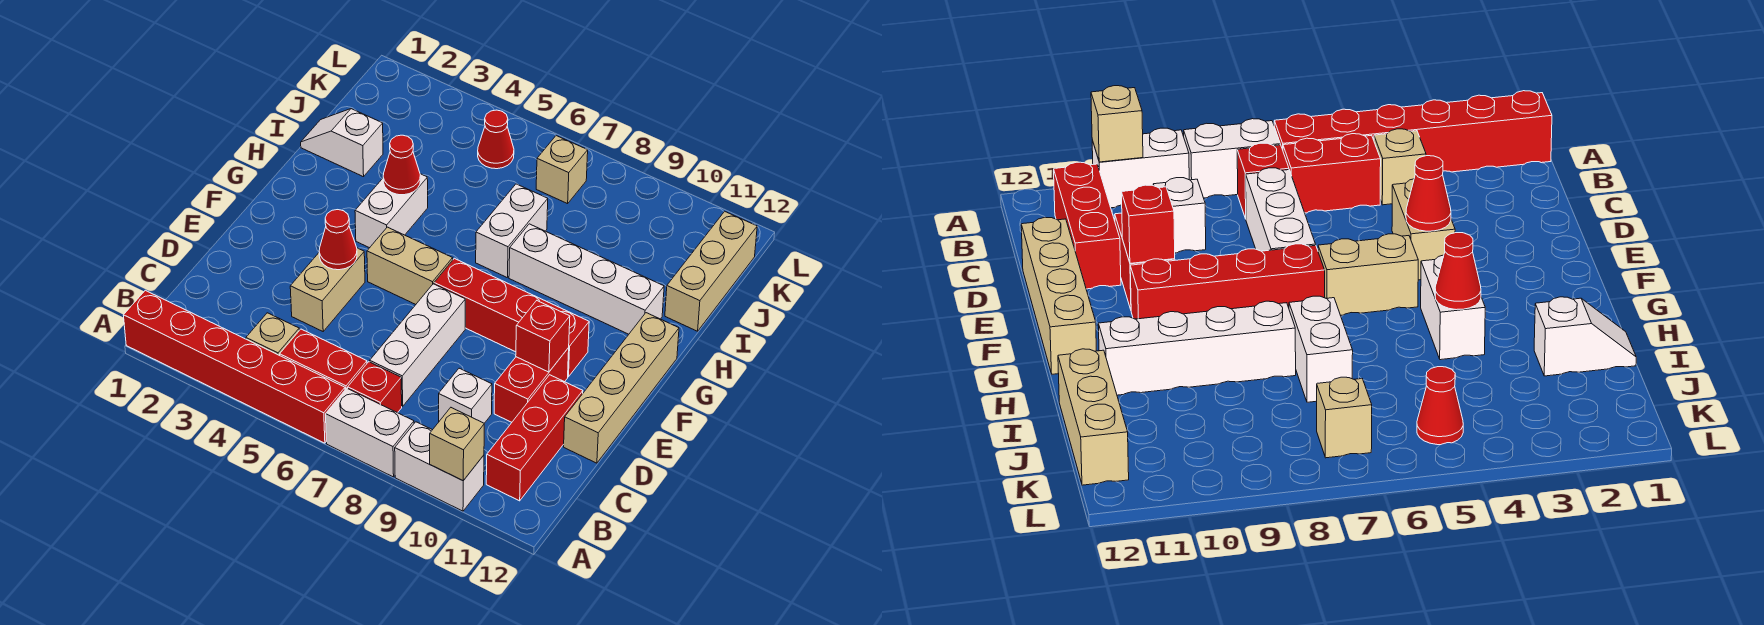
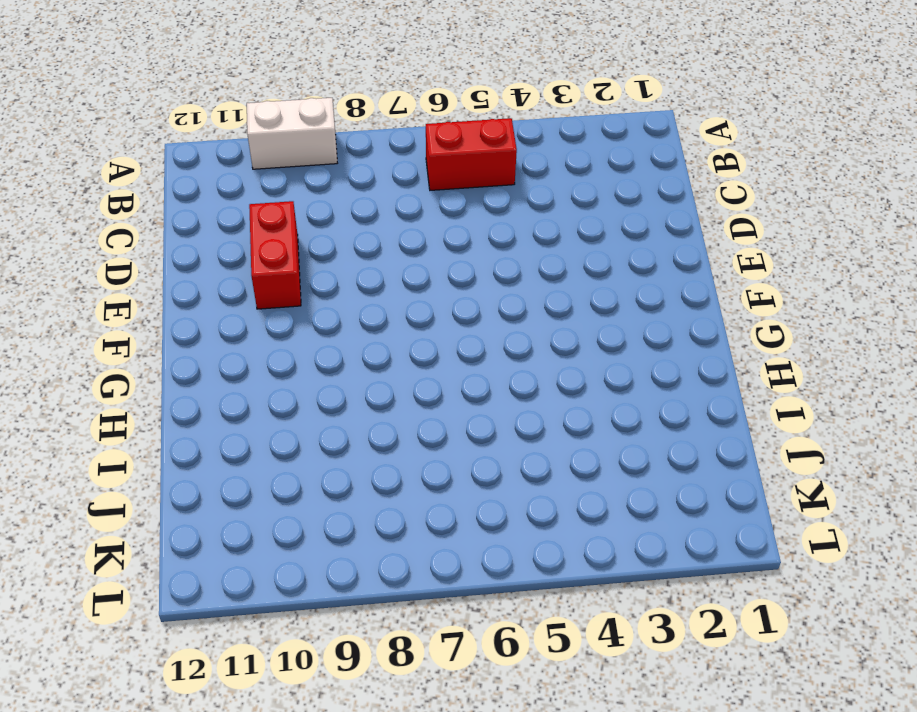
none -> red 1x6 brick [123,290,345,443]
none -> white 1x2 brick [326,388,414,477]
none -> tan 1x1 brick [246,313,299,355]

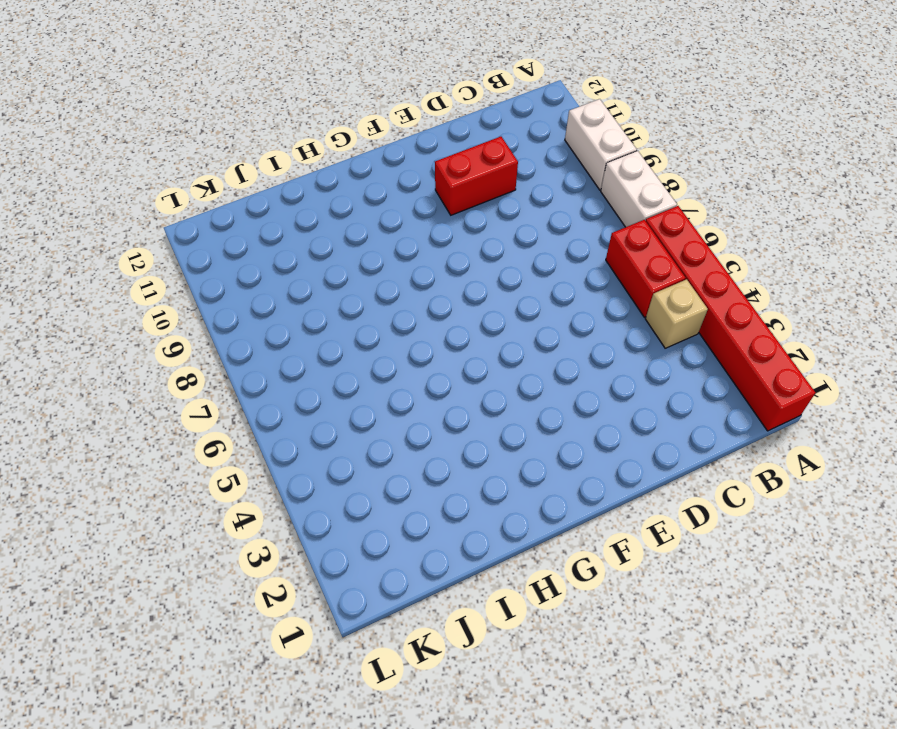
none -> red 1x1 brick [348,362,402,413]
none -> red 1x3 brick [486,375,583,501]
none -> white 1x3 brick [370,284,465,406]

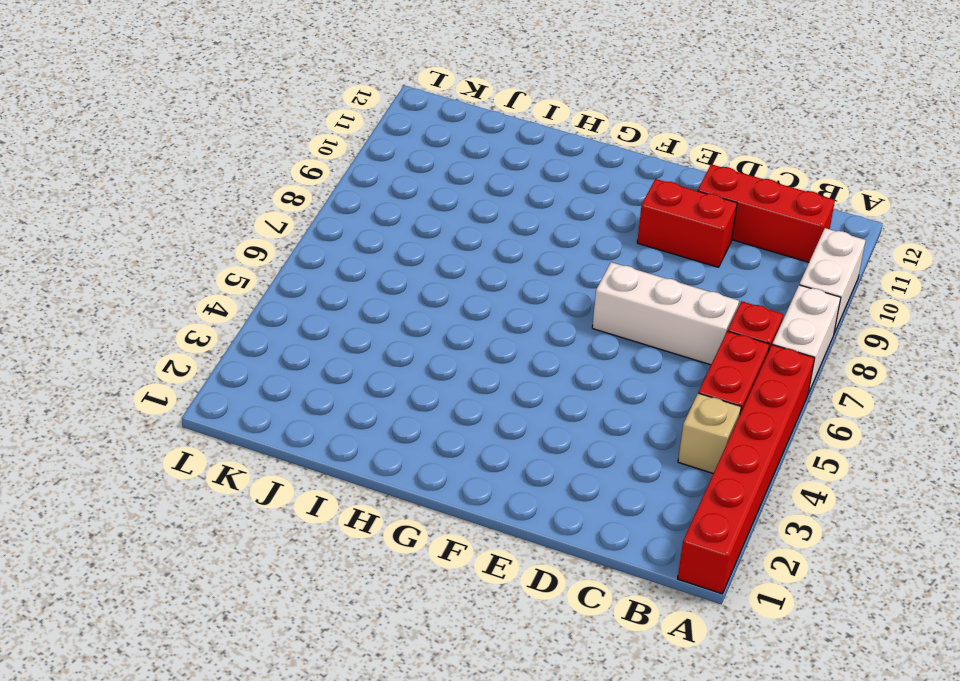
none -> white 1x1 brick [439,368,492,423]
none -> tan 1x2 brick [290,248,365,331]
none -> tan 1x4 brick [564,313,679,463]

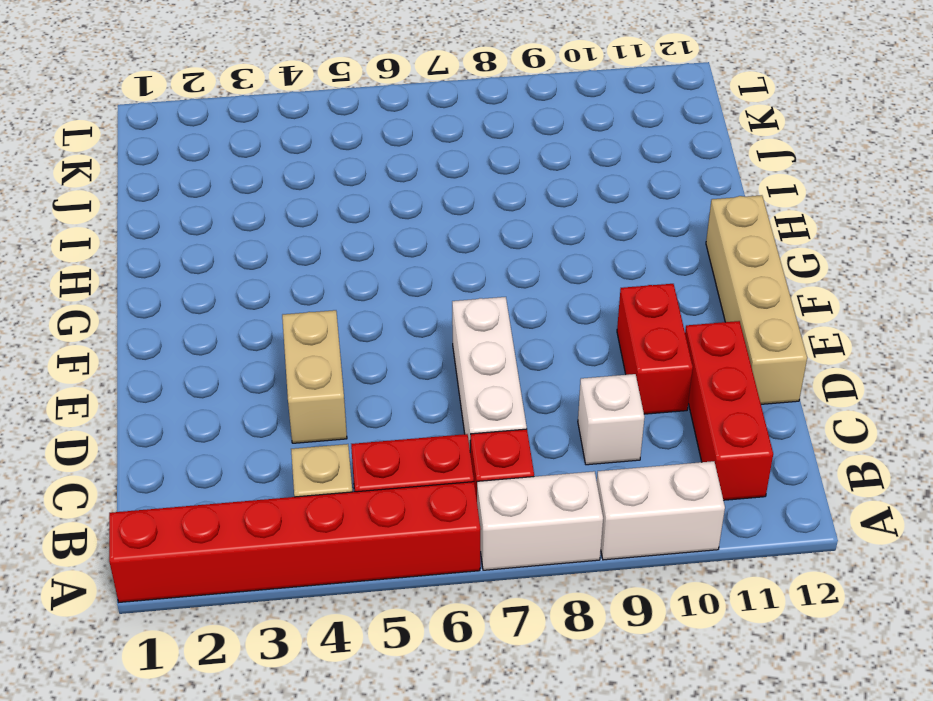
none -> tan 1x2 brick [367,227,453,304]
none -> red 1x4 brick [434,258,589,377]
none -> white 1x2 brick [355,174,428,248]

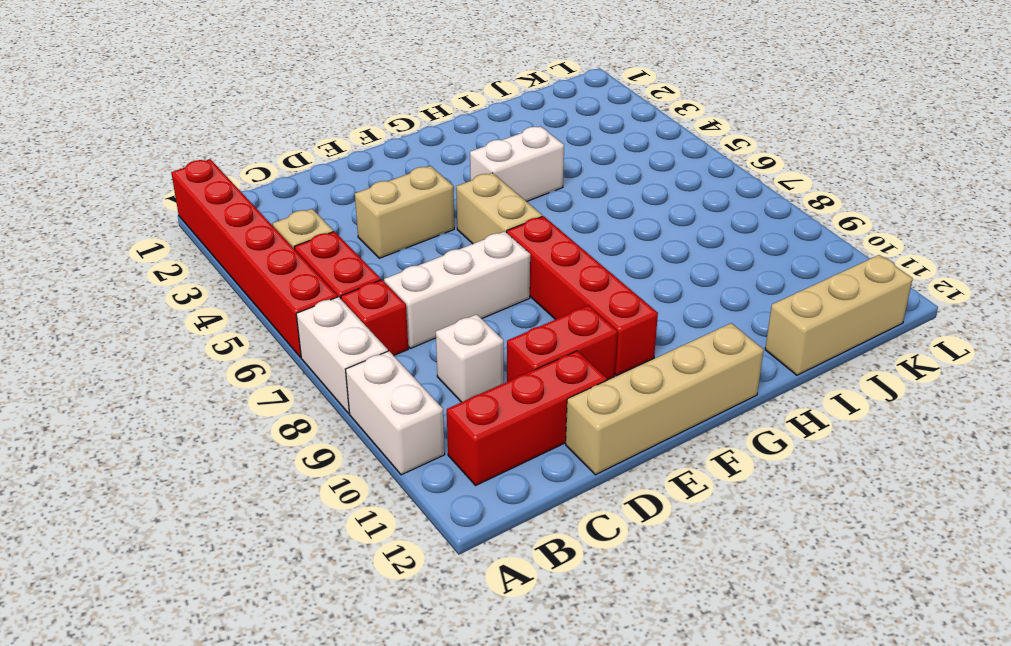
none -> white 1x2 brick [476,184,548,278]
none -> white 1x4 brick [509,224,664,334]
none -> white 1x2 slope [301,109,383,177]

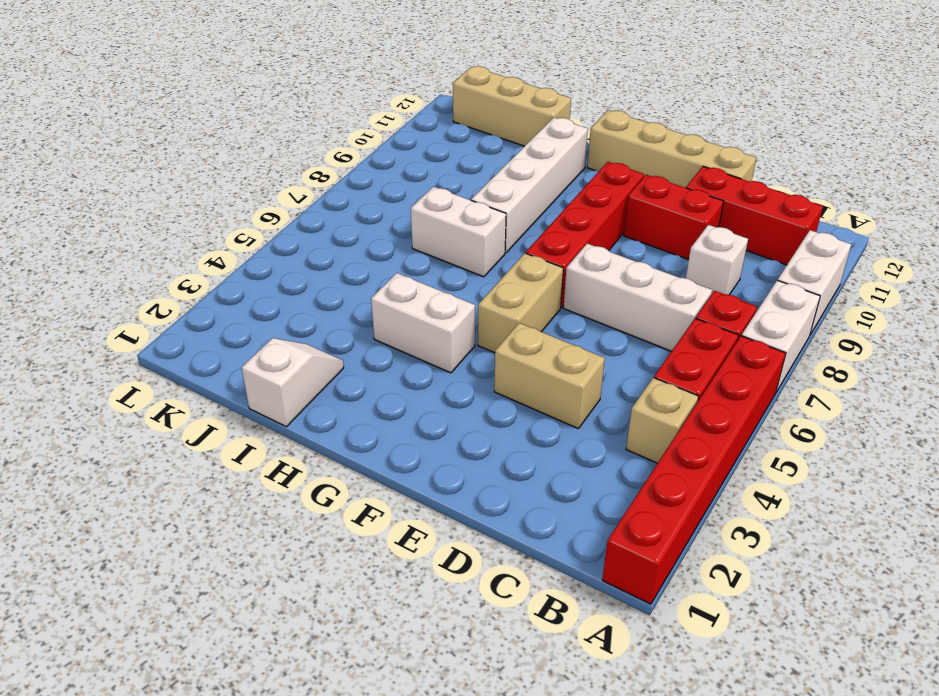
white 1x2 slope [242,338,344,427] -> white 1x2 slope turned to [301,109,383,177]
none -> red 1x1 cone [478,110,514,169]
none -> tan 1x1 brick [536,136,588,204]
none -> tan 1x1 brick [430,408,484,481]

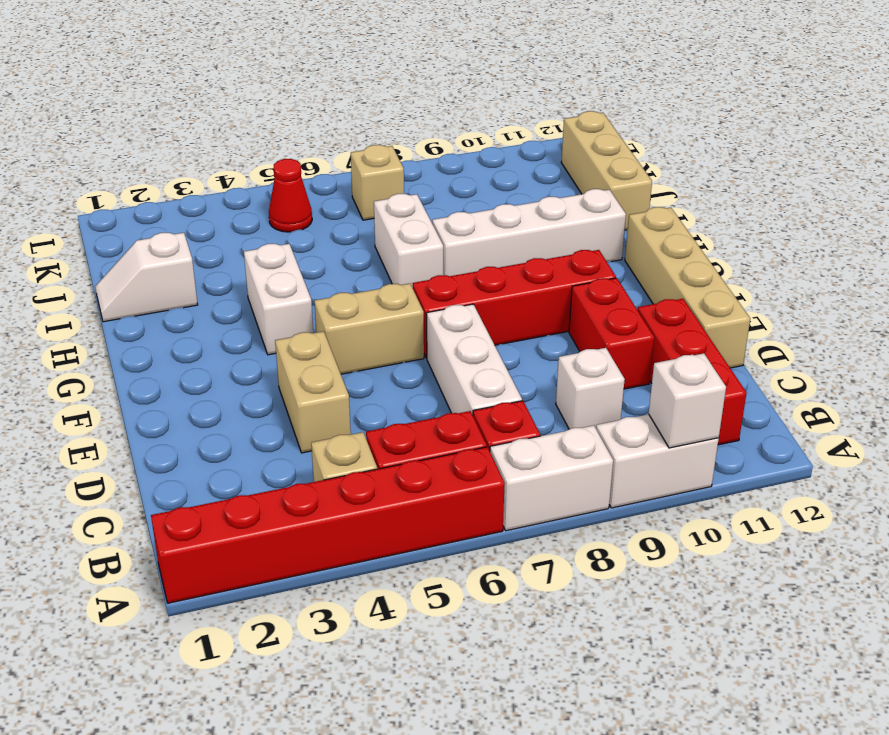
white 1x1 brick [649,353,726,448] -> tan 1x1 brick [430,408,484,481]
none -> red 1x1 cone [319,210,357,270]
none -> red 1x1 brick [516,301,570,372]
none -> red 1x1 cone [383,135,420,195]

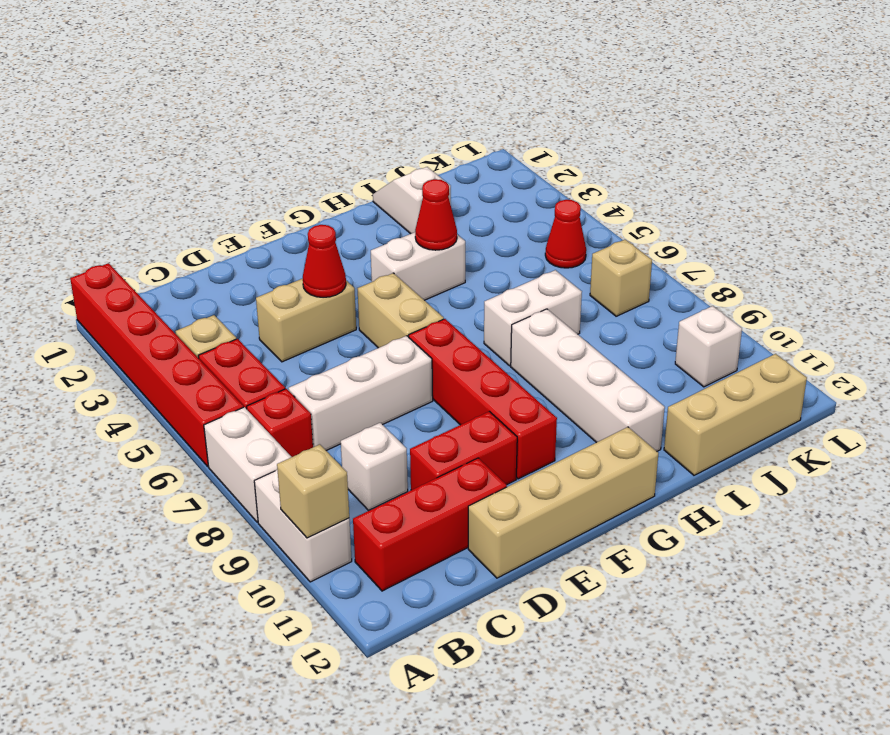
white 1x1 brick [675,306,742,387] -> none
none -> red 1x1 brick [516,301,570,372]

